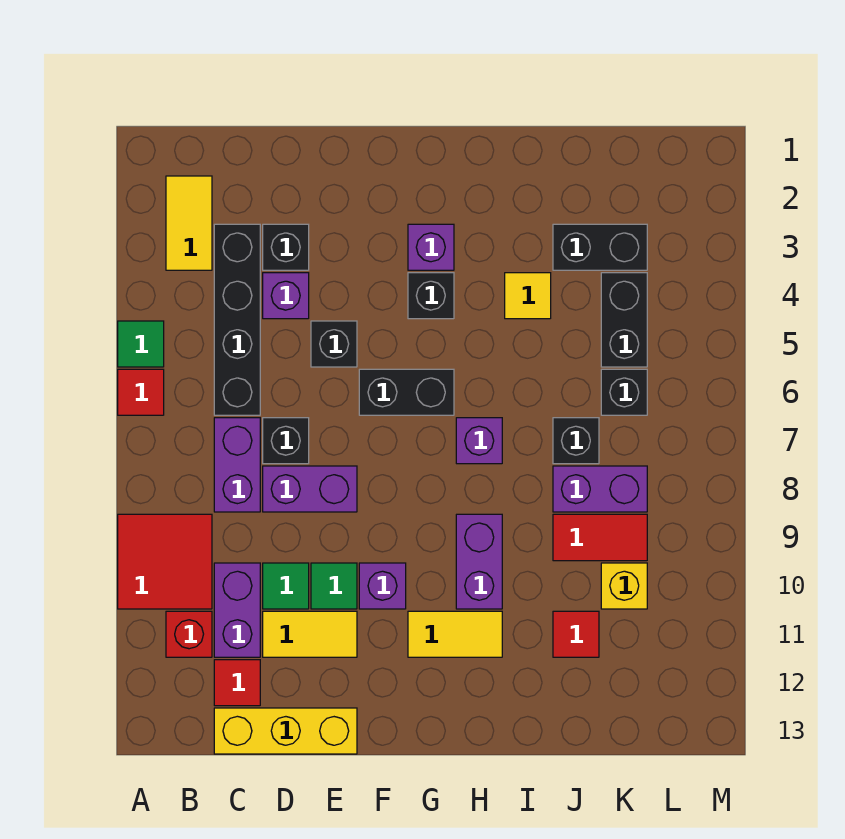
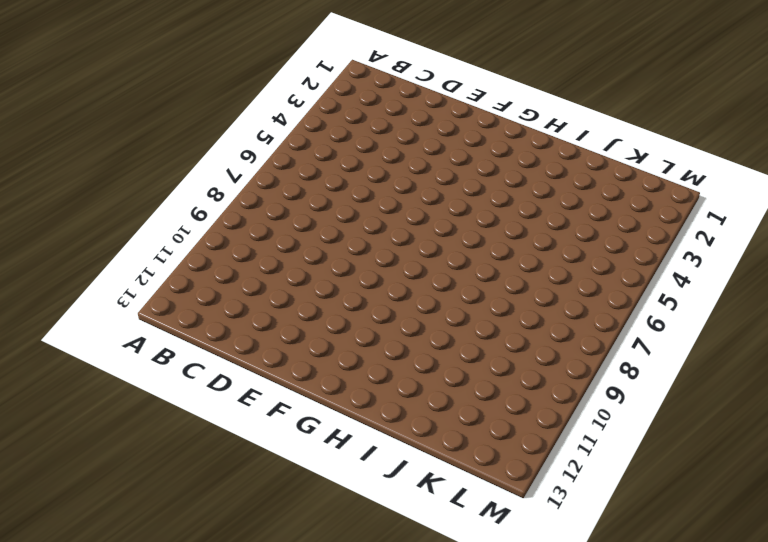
none -> green 1x1 tile [118,321,164,367]
none -> red 1x1 tile [118,369,164,415]
none -> red 2x2 tile [118,514,212,609]
none -> yellow 1x2 tile [166,176,212,270]

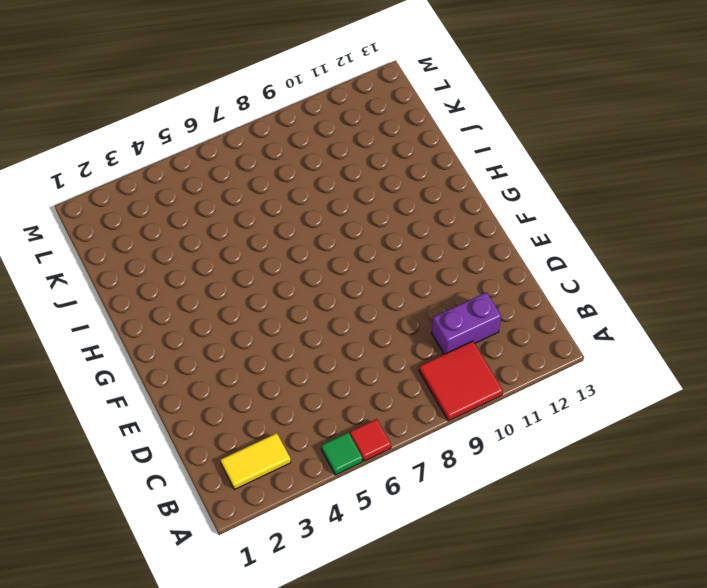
none -> red 1x1 brick [166,611,212,657]
none -> black 1x4 brick [214,224,260,415]
none -> purple 1x2 brick [214,418,260,512]
none -> red 1x1 tile [214,660,260,706]

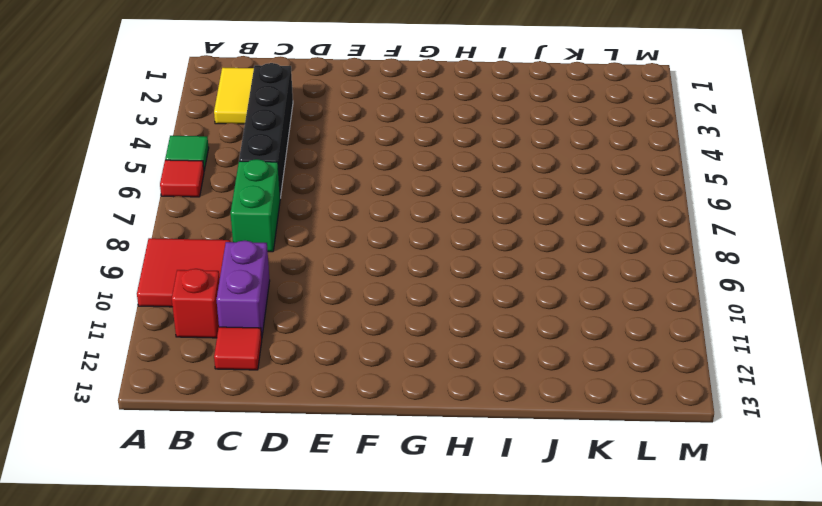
green 1x2 brick [231,159,280,252] -> purple 1x2 brick [214,418,260,512]
none -> yellow 1x3 brick [214,708,357,754]
none -> black 1x1 brick [263,224,309,270]
none -> purple 1x1 brick [263,273,309,319]
none -> black 1x1 brick [263,418,309,464]

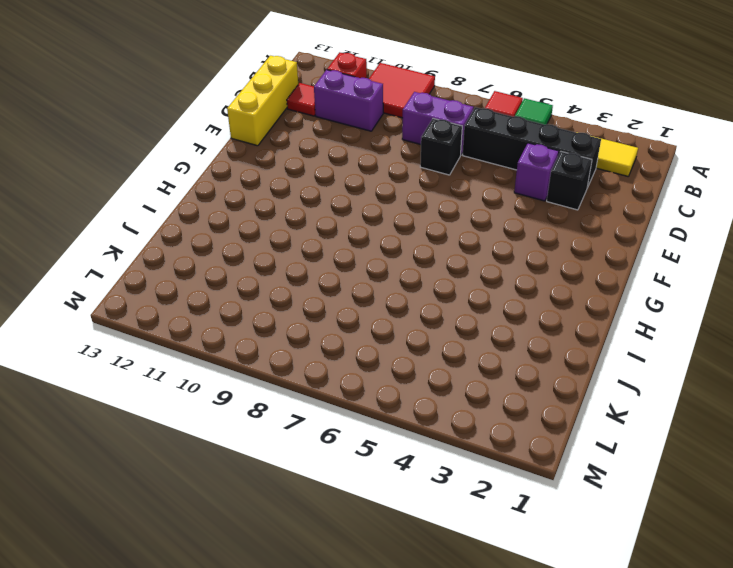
none -> purple 1x2 brick [263,466,357,512]
none -> green 1x1 tile [263,563,309,609]
none -> yellow 1x2 tile [263,611,357,657]
none -> black 1x1 brick [311,321,357,367]

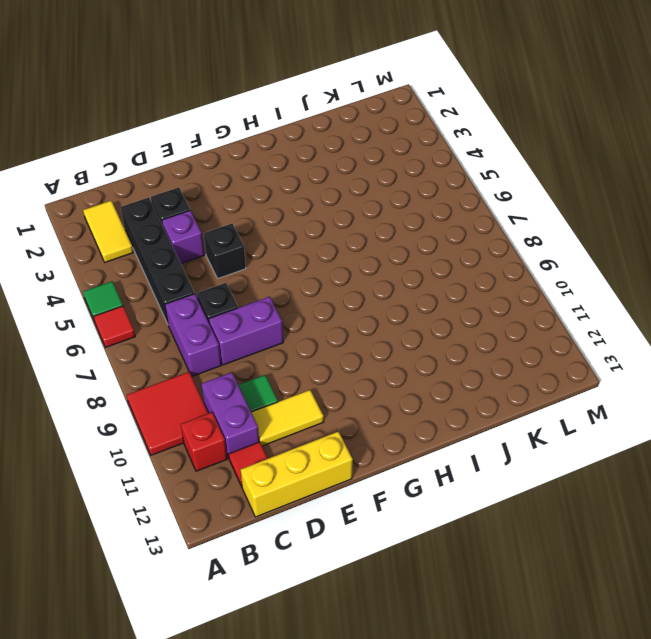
none -> green 1x1 tile [311,563,357,609]
none -> black 1x2 brick [359,369,454,415]
none -> purple 1x1 brick [359,563,406,609]
none -> purple 1x1 brick [408,224,454,270]

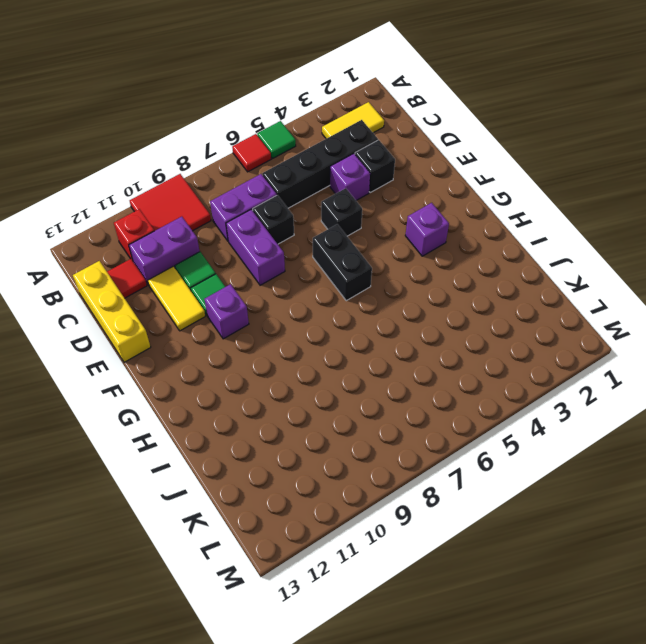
none -> black 1x1 brick [408,273,454,319]
none -> yellow 1x2 tile [408,611,502,657]
none -> purple 1x1 brick [456,418,502,464]
none -> purple 1x2 brick [456,514,502,609]

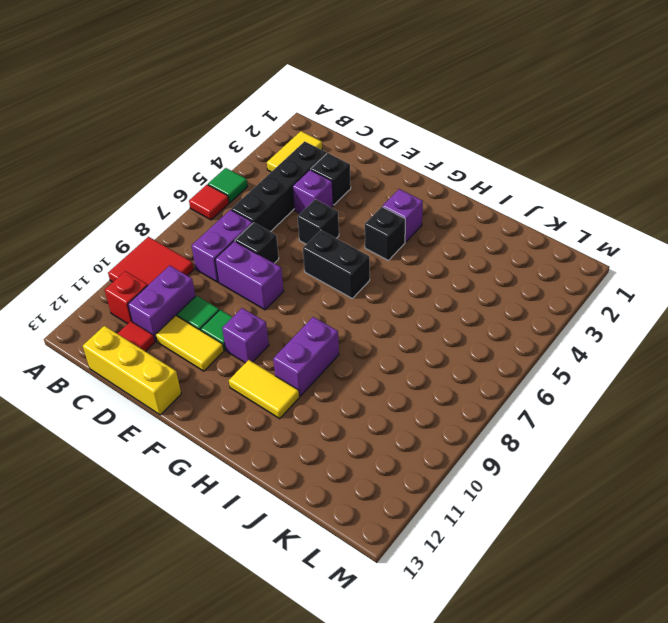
none -> purple 1x1 brick [456,418,502,464]
none -> yellow 1x1 tile [505,273,551,319]
none -> black 1x2 brick [553,224,647,270]
none -> black 1x1 brick [553,418,599,464]

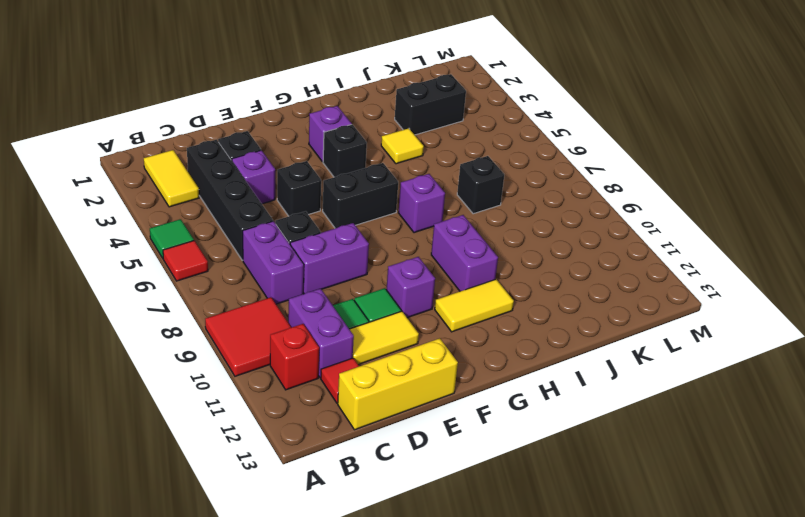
none -> purple 1x2 brick [553,466,647,512]
none -> red 1x2 tile [553,514,647,561]
none -> red 1x1 tile [553,611,599,657]
none -> black 1x2 brick [601,273,647,367]

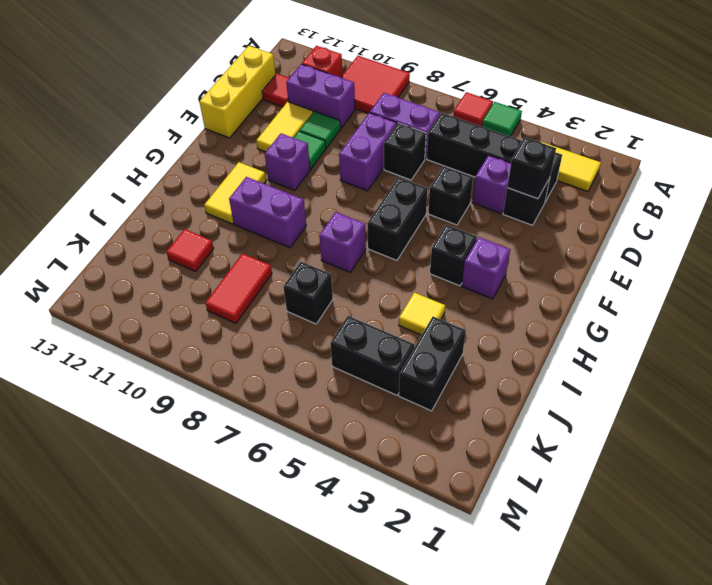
black 1x1 brick [507,137,556,199] -> black 1x1 brick moved to [601,369,647,415]
none -> purple 1x2 brick [553,466,647,512]
none -> yellow 1x1 brick [601,563,647,609]

